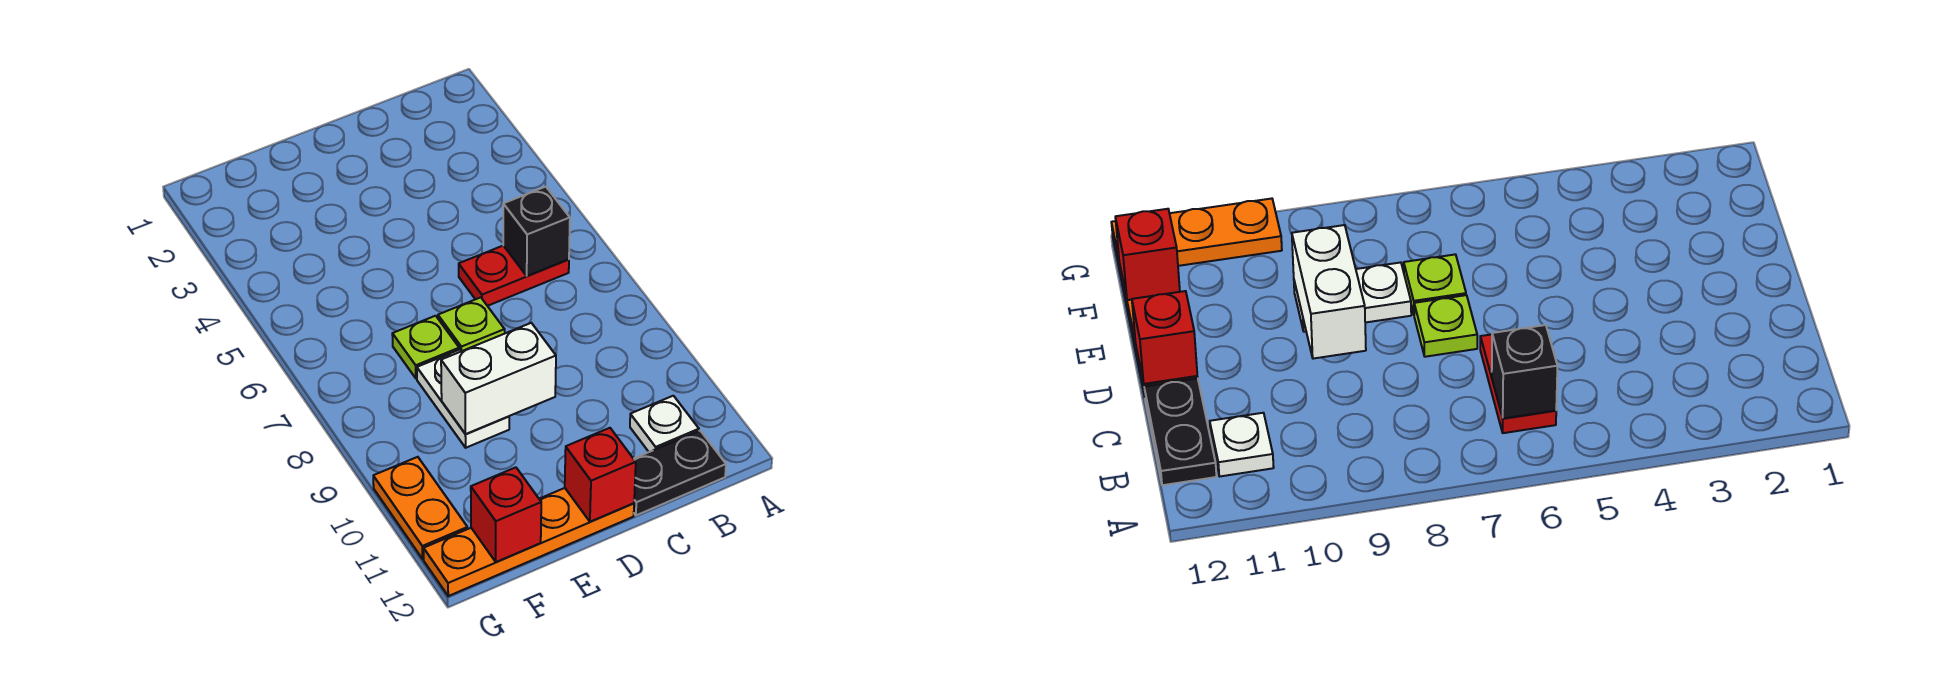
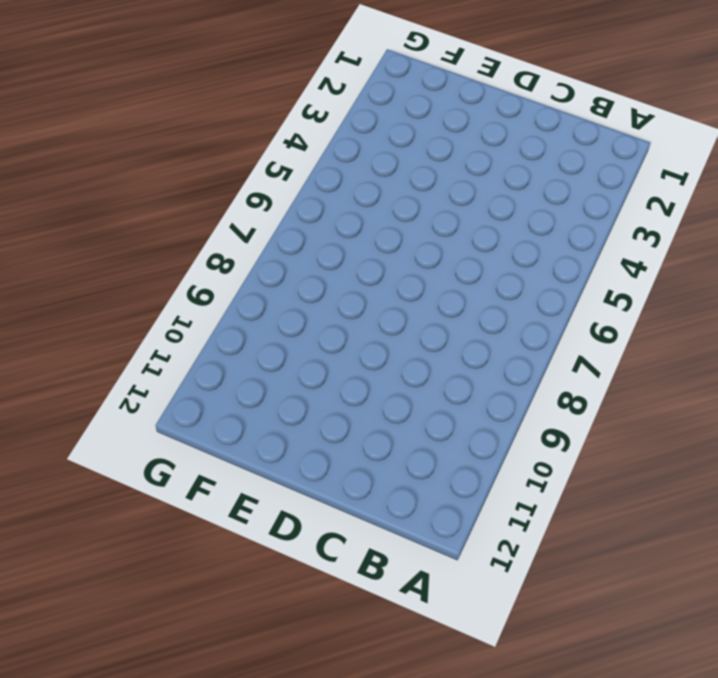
none -> red 1x2 plate [459,246,569,306]
none -> white 1x1 plate [630,396,699,452]
none -> black 1x2 plate [634,431,726,515]

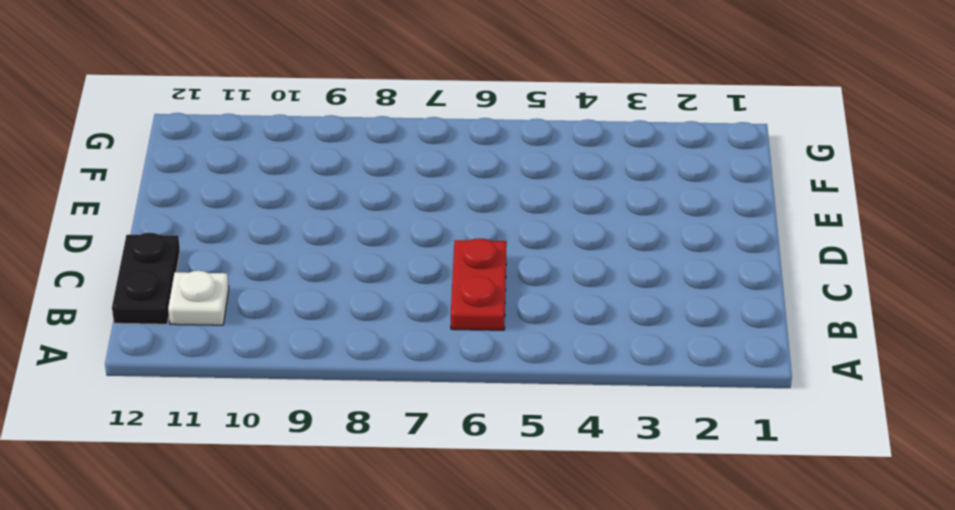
none -> lime 1x1 plate [438,297,505,351]
none -> orange 1x4 plate [424,488,634,596]
none -> lime 1x1 plate [392,316,459,379]

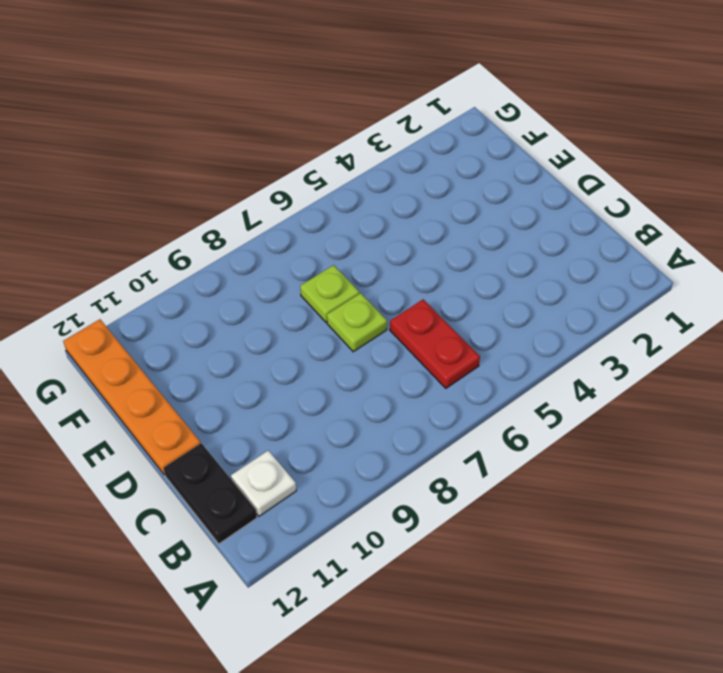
none -> white 1x2 plate [417,349,509,448]
none -> orange 1x2 plate [373,457,467,559]
none -> black 1x1 brick [503,187,570,276]

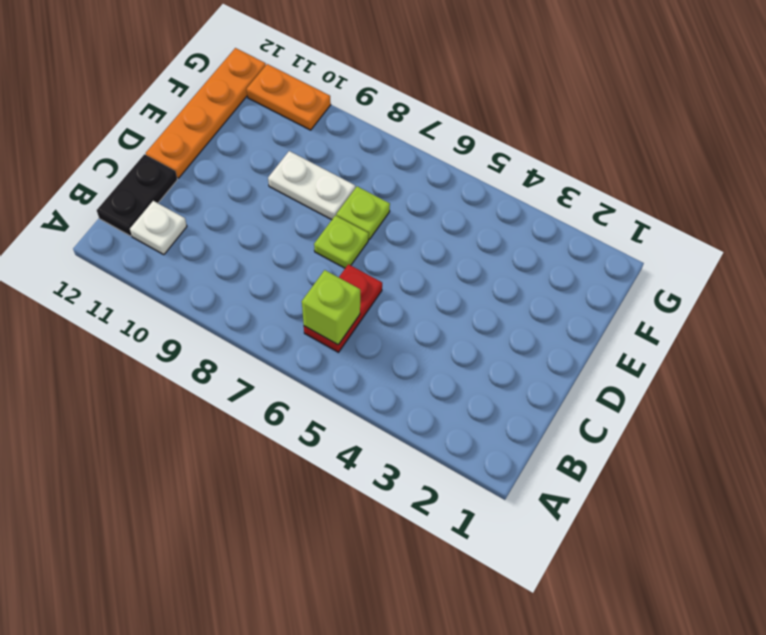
lime 1x1 brick [302,270,360,345] -> black 1x1 brick [503,187,570,276]
none -> white 1x2 brick [441,323,556,434]
none -> red 1x1 brick [565,428,636,522]
none -> red 1x1 brick [471,467,541,562]

